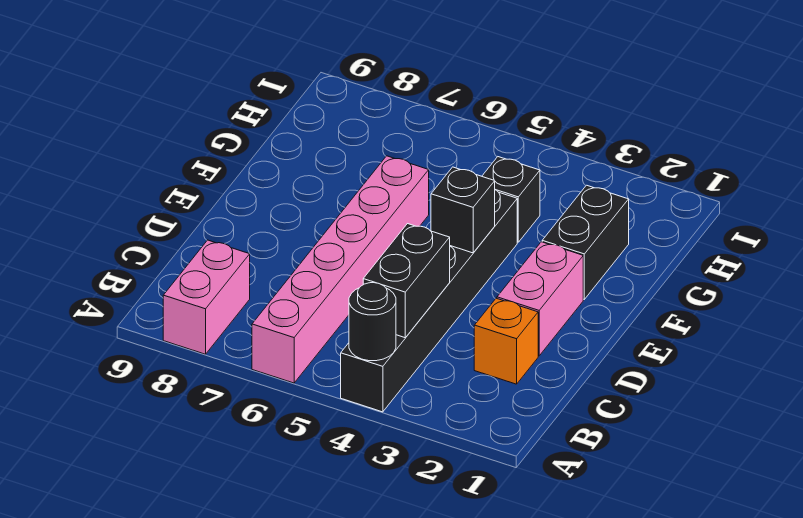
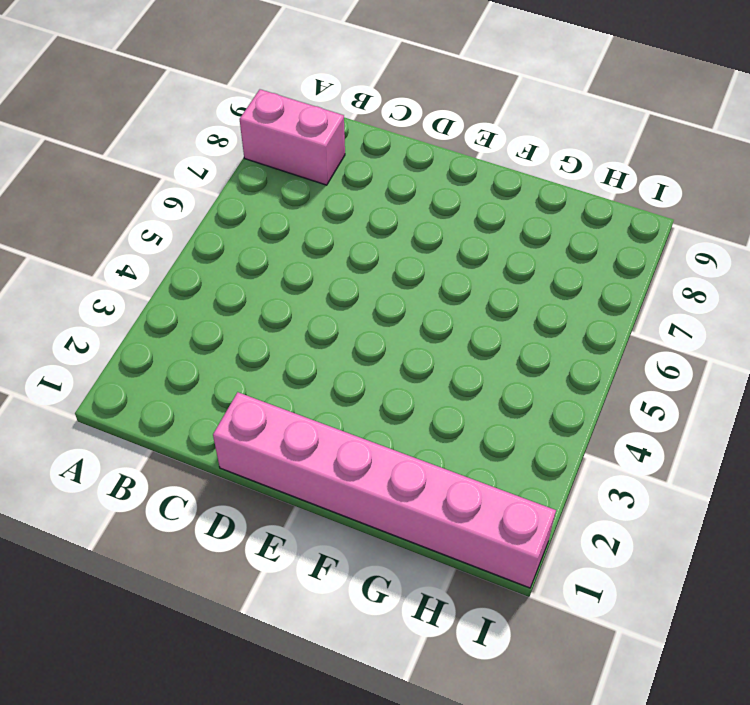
pink 1x6 brick [213,392,556,588] -> pink 1x6 brick moved to [252,156,429,383]
none -> black 1x6 brick [341,190,517,412]
none -> orange 1x1 brick [474,298,538,384]

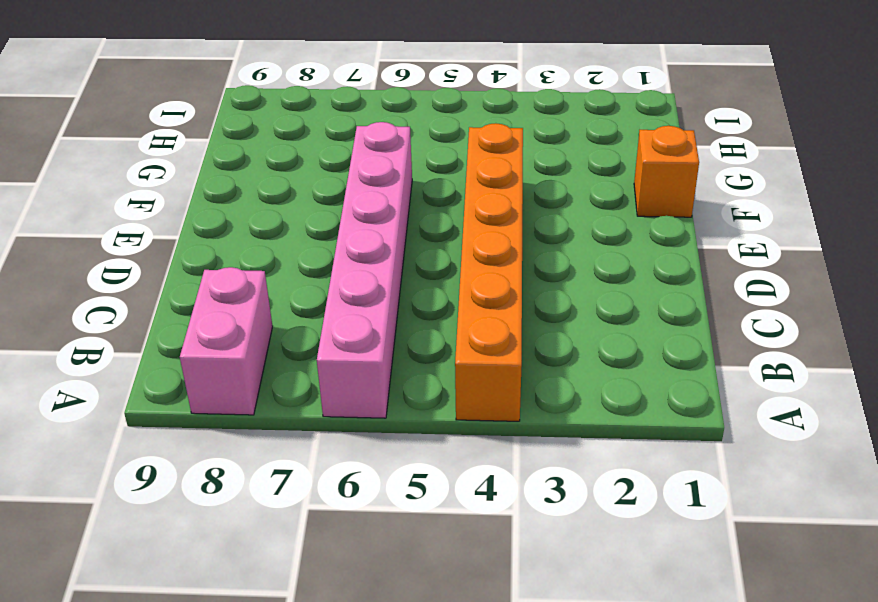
orange 1x6 brick [455,123,523,421] -> black 1x6 brick [341,190,517,412]
orange 1x1 brick [634,126,699,217] -> orange 1x1 brick moved to [474,298,538,384]
none -> pink 1x2 brick [497,242,583,356]
none -> black 1x2 brick [542,185,629,299]

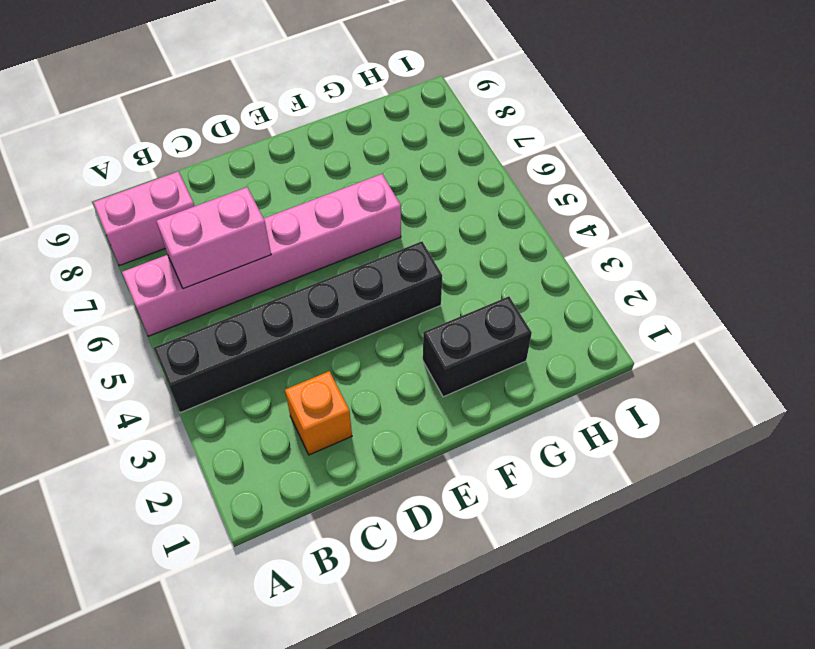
pink 1x2 brick [156,187,271,289] -> pink 1x2 brick moved to [497,242,583,356]
none -> black 1x1 brick [482,157,540,242]
none -> black 1x1 round brick [349,283,396,361]

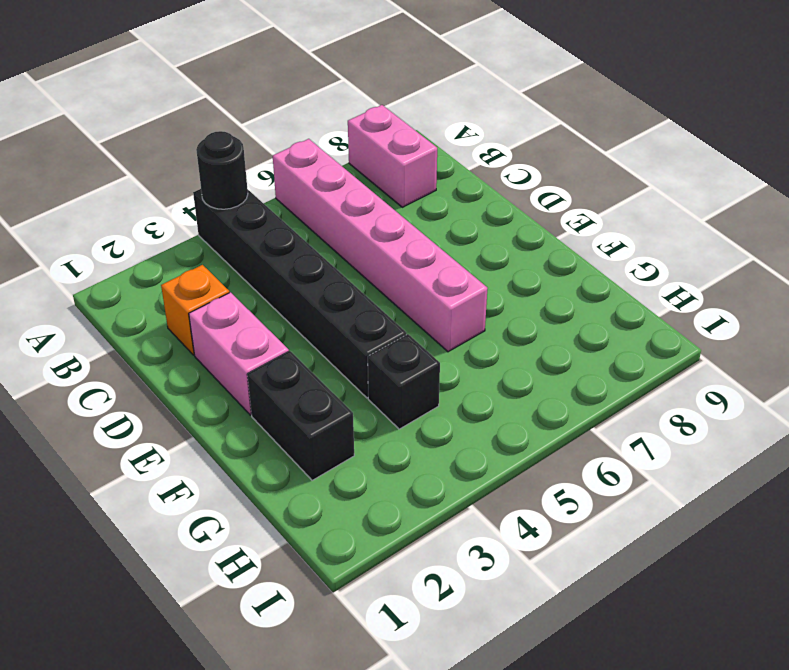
none -> black 1x2 brick [363,224,450,338]
none -> black 1x1 brick [431,167,495,253]

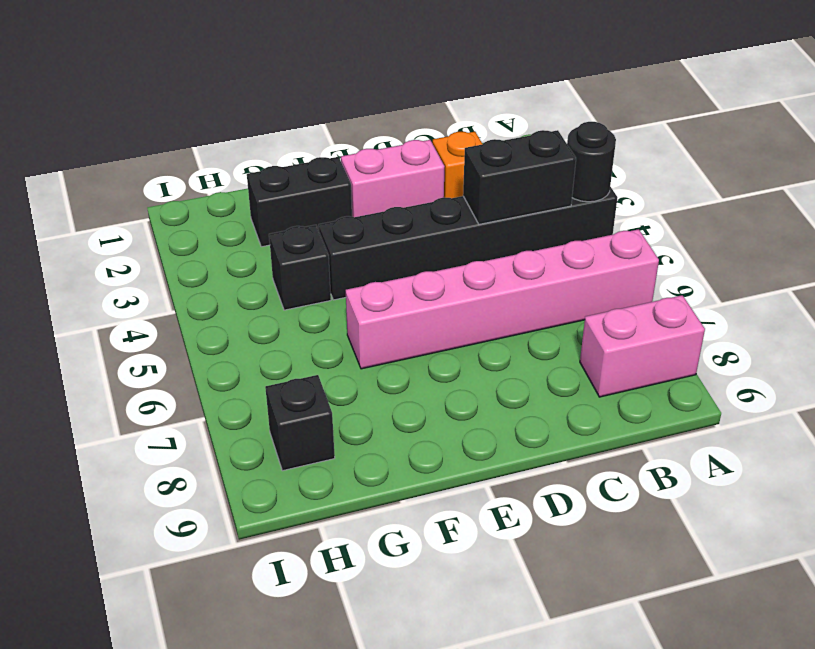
black 1x1 brick [265,375,335,471] -> black 1x1 brick moved to [431,167,495,253]

